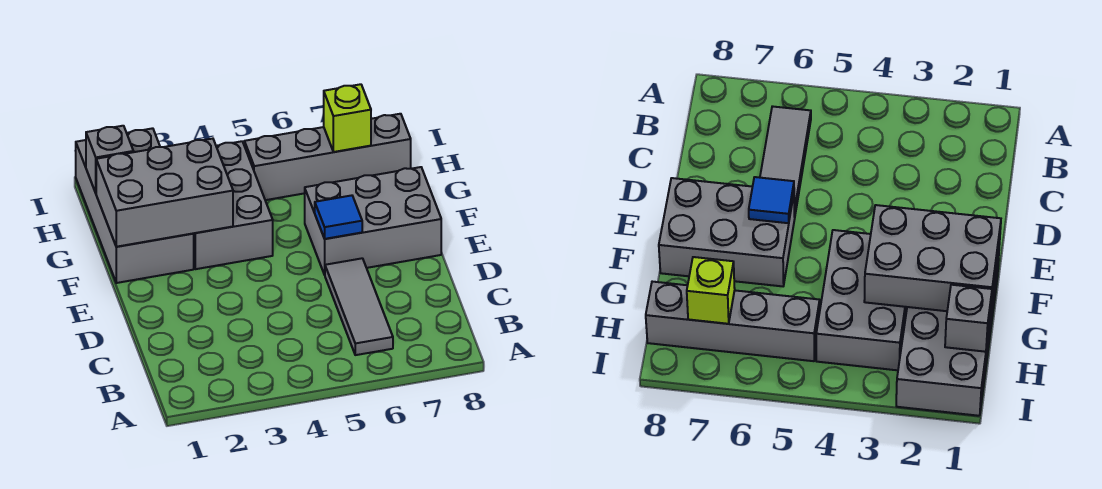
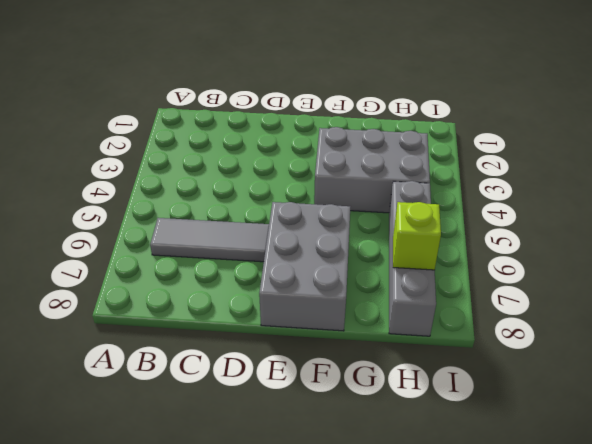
none -> grey 2x4 brick [76,128,194,283]
none -> blue 1x1 tile [315,195,362,239]

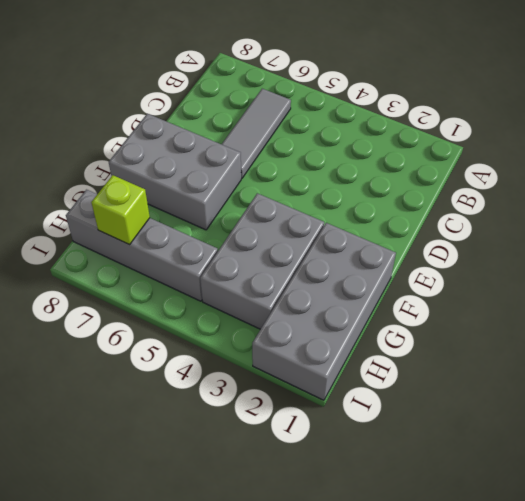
none -> blue 1x1 tile [315,195,362,239]
none -> grey 2x3 brick [96,139,233,247]

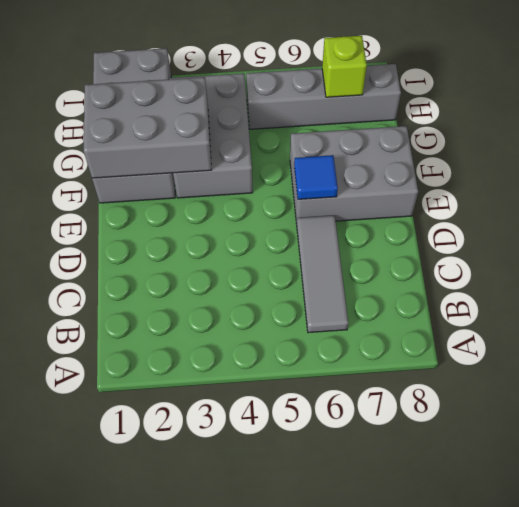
none -> grey 1x1 brick [86,126,133,193]

